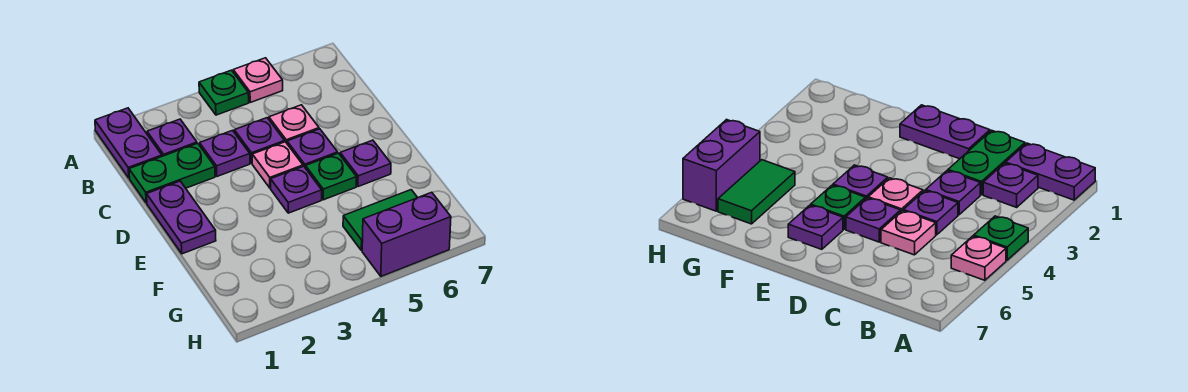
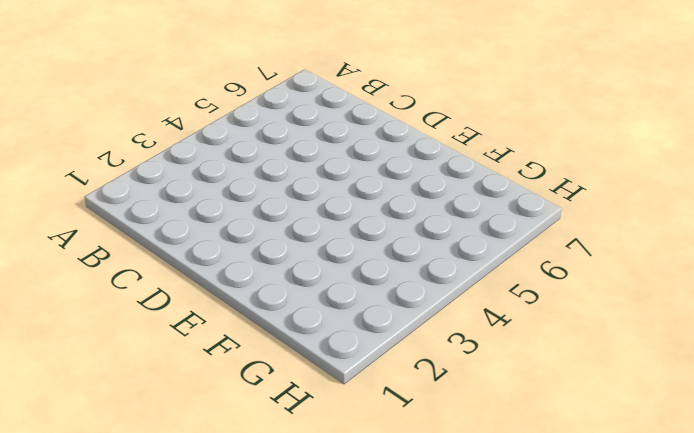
none -> purple 1x2 plate [95,108,162,178]
none -> green 1x1 plate [199,70,249,115]
none -> pink 1x1 plate [233,58,283,102]

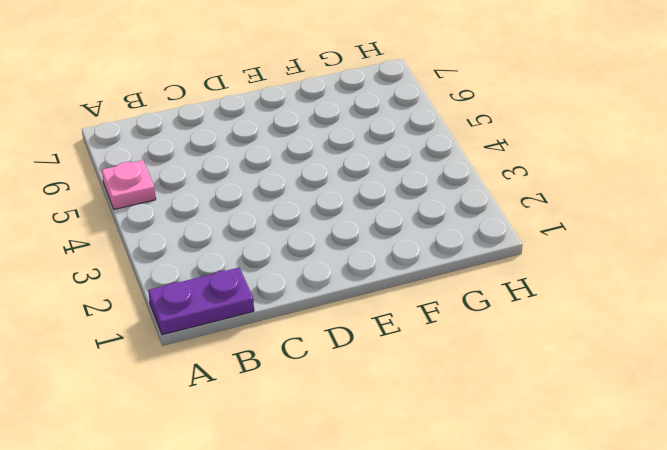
none -> green 1x1 plate [199,70,249,115]
none -> purple 1x1 plate [147,119,197,156]
none -> green 1x2 plate [129,143,215,203]

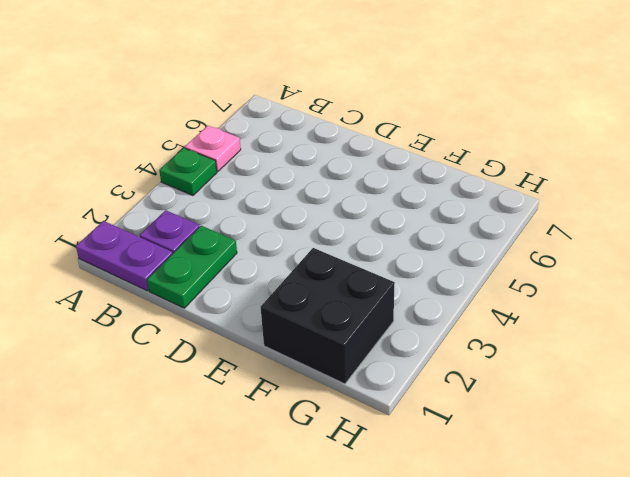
black 2x2 brick [261,248,395,384] -> none
none -> purple 1x1 plate [200,130,250,176]
none -> purple 1x1 plate [234,118,285,163]
none -> pink 1x1 plate [269,105,319,143]

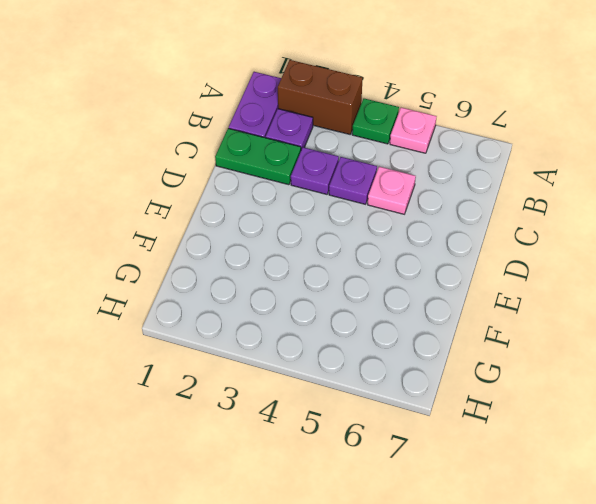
brown 1x2 brick [278,60,363,134] -> none
none -> purple 1x2 plate [147,181,216,254]
none -> pink 1x1 plate [252,142,303,188]
none -> purple 1x1 plate [287,129,338,168]

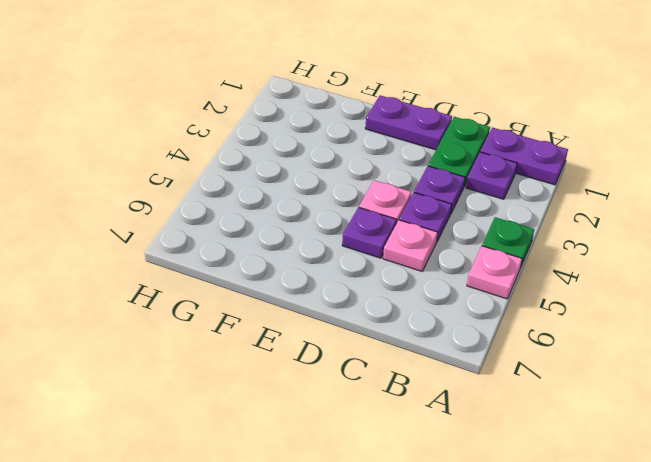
none -> purple 1x1 plate [271,166,322,213]
none -> green 1x1 plate [306,153,357,200]
none -> purple 1x1 plate [340,140,391,187]

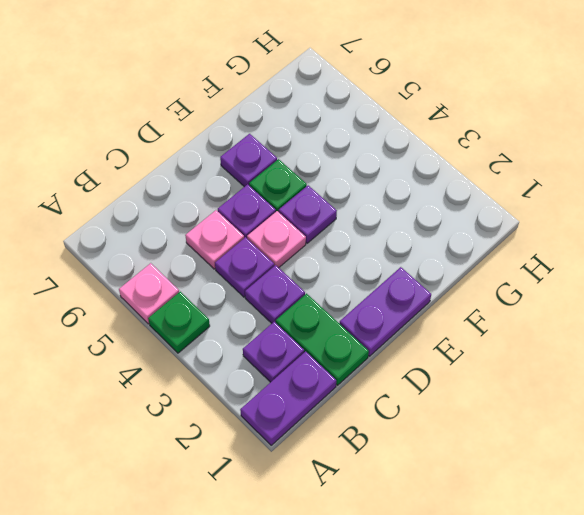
none -> green 1x2 tile [343,190,418,251]
none -> purple 1x2 brick [362,192,451,276]

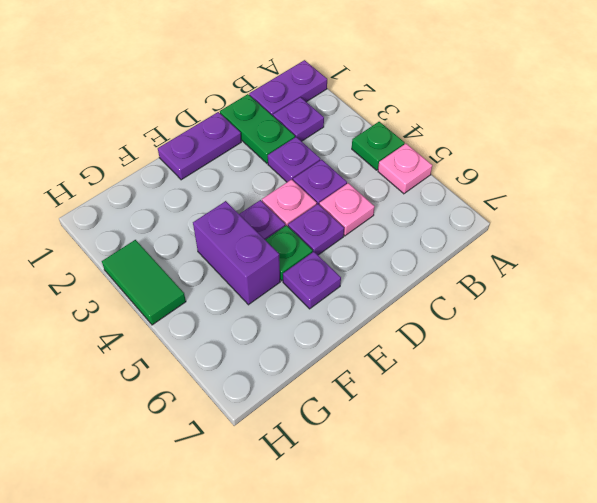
purple 1x2 brick [193,201,280,305] -> purple 1x2 brick moved to [362,192,451,276]
green 1x2 tile [102,240,186,325] -> green 1x2 tile moved to [343,190,418,251]

